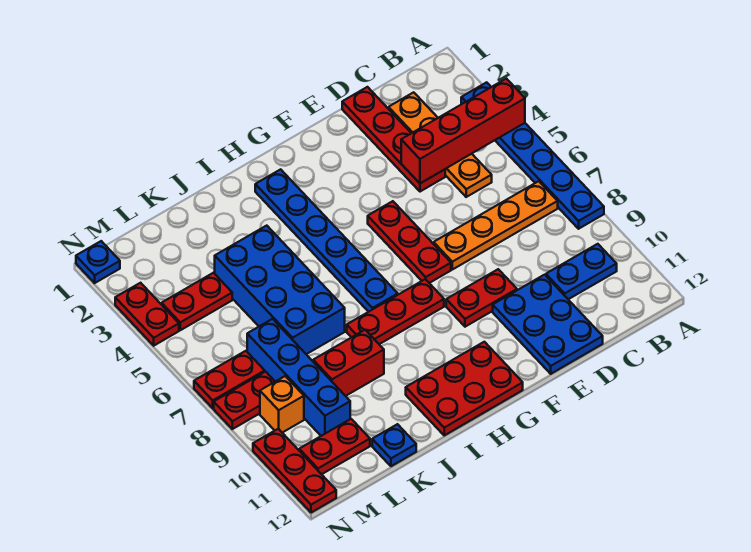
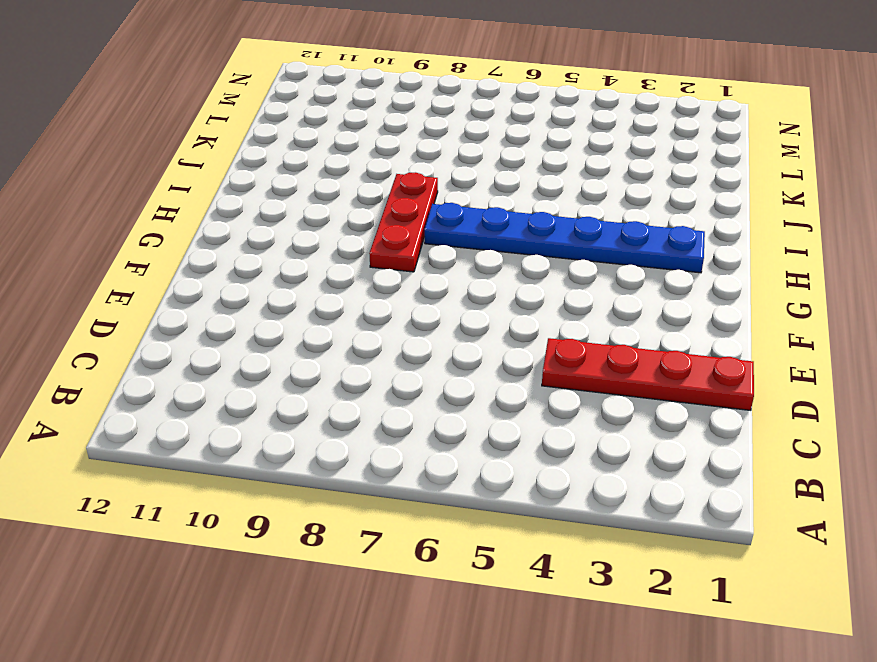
none -> blue 1x6 plate [461,82,604,229]
none -> orange 1x4 plate [434,181,558,270]
none -> blue 1x2 plate [546,244,617,299]

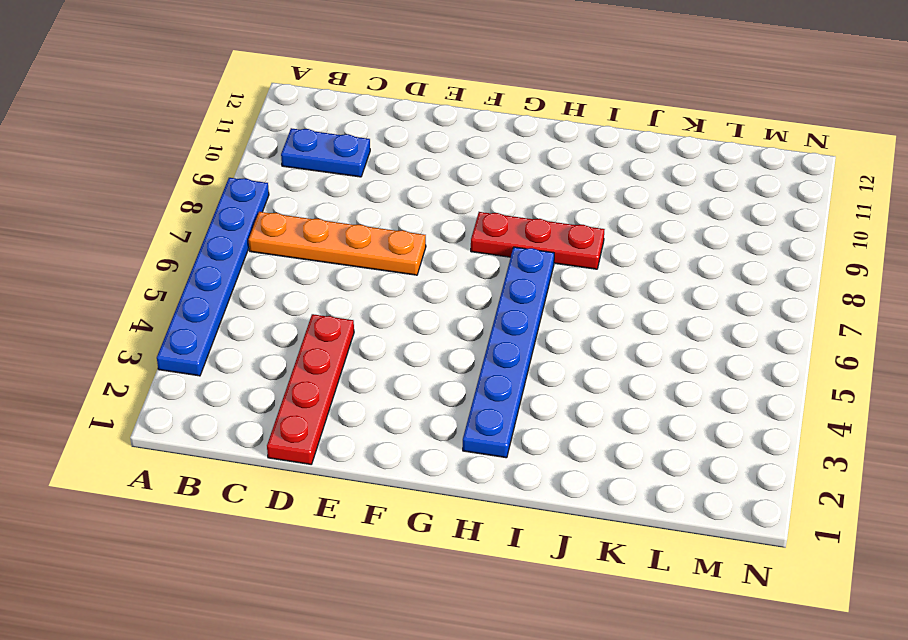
none -> orange 1x4 plate [388,92,492,197]
none -> blue 2x3 plate [493,275,603,374]
none -> red 1x2 plate [446,269,517,327]

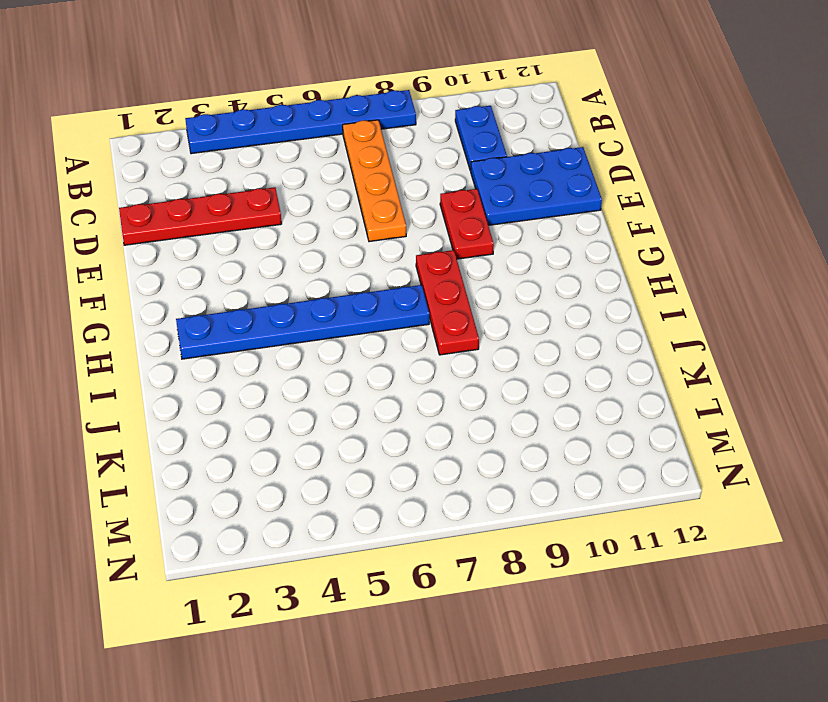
none -> orange 1x4 plate [388,92,492,197]
none -> red 1x3 plate [368,201,451,283]
none -> red 2x3 plate [406,342,523,435]

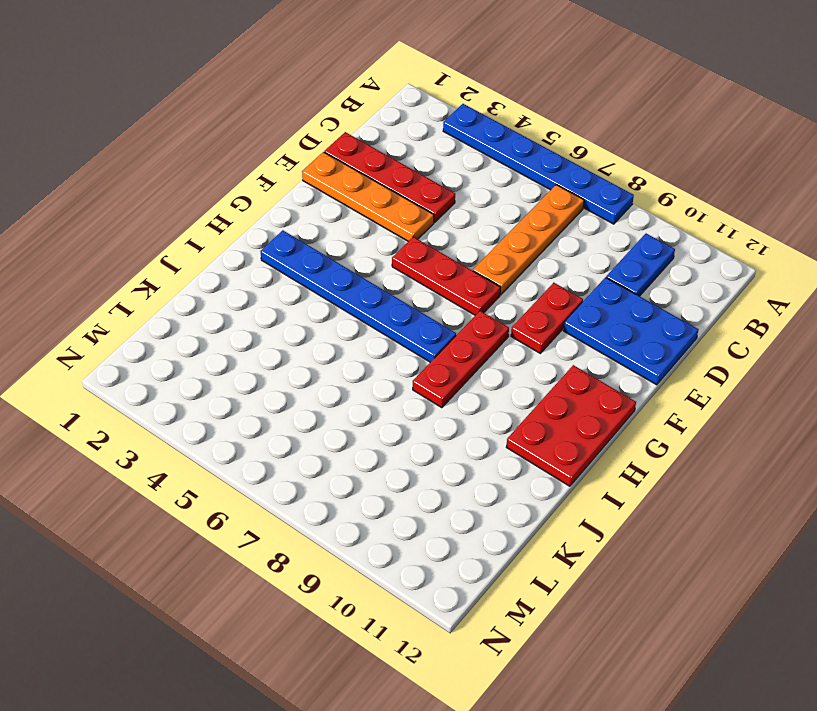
orange 1x4 plate [302,152,434,241] -> orange 1x4 plate moved to [388,92,492,197]
none -> blue 2x4 brick [215,226,345,354]
none -> red 1x2 brick [313,330,384,396]
none -> blue 1x1 plate [372,424,416,466]

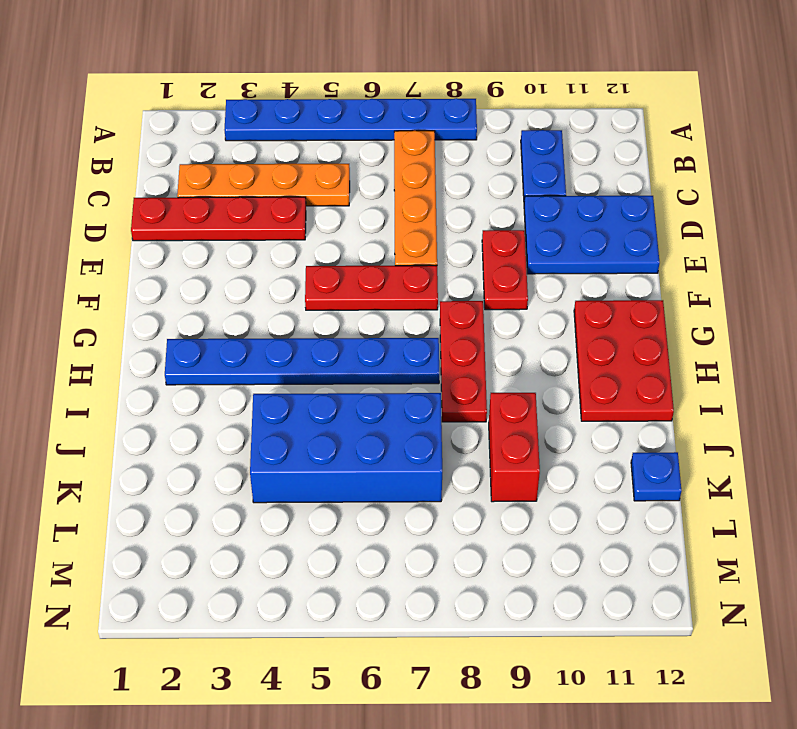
none -> red 1x2 plate [162,273,232,330]
none -> blue 1x4 brick [247,319,350,436]
none -> red 1x2 plate [299,419,370,474]

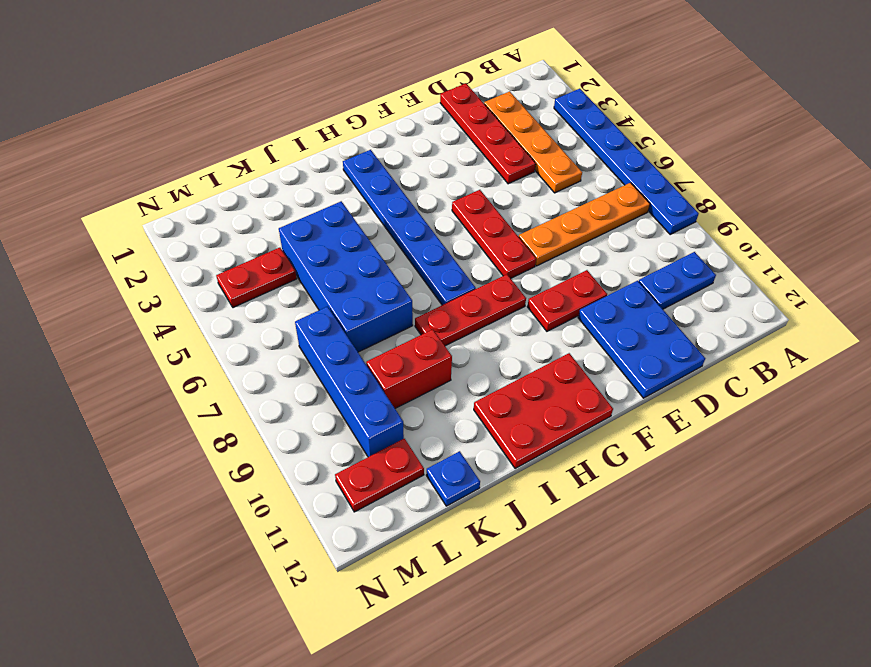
none -> red 1x2 plate [194,351,265,408]
none -> red 1x2 plate [214,372,275,429]
none -> orange 1x1 brick [260,376,304,433]

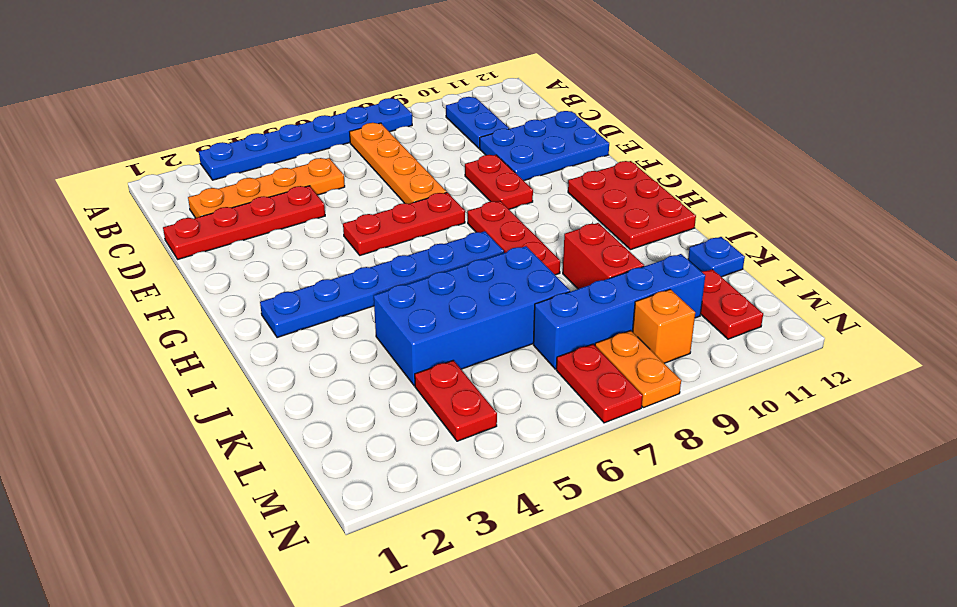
orange 1x2 plate [595,330,681,408] -> red 1x2 plate [214,372,275,429]
none -> blue 1x1 plate [76,241,120,283]
none -> red 1x2 plate [115,283,179,346]
none -> red 1x3 plate [253,429,336,513]

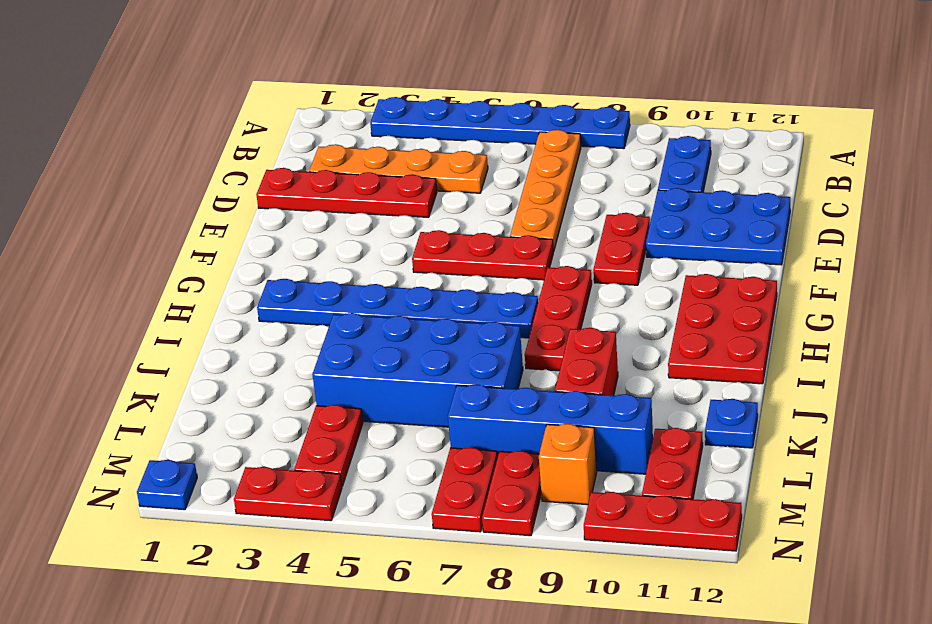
none -> red 1x4 brick [401,79,525,183]

